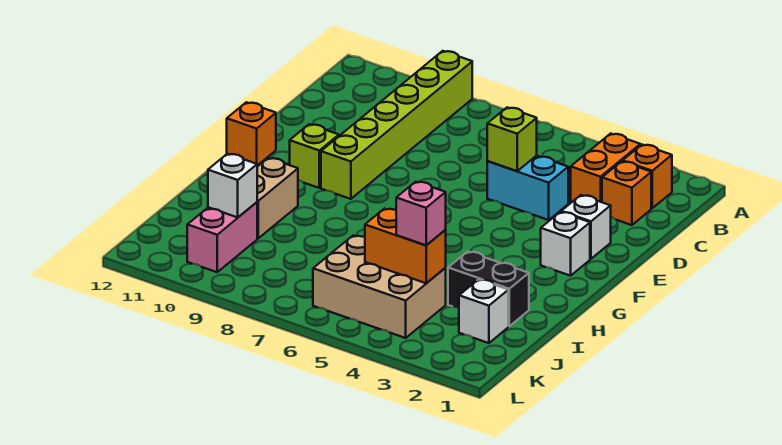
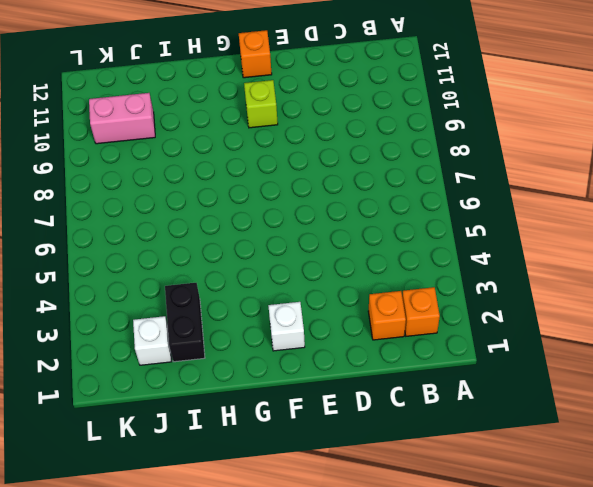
none -> lime 1x6 brick [321,51,472,199]
none -> orange 1x2 brick [571,134,640,203]
none -> cyan 1x2 brick [487,156,568,220]

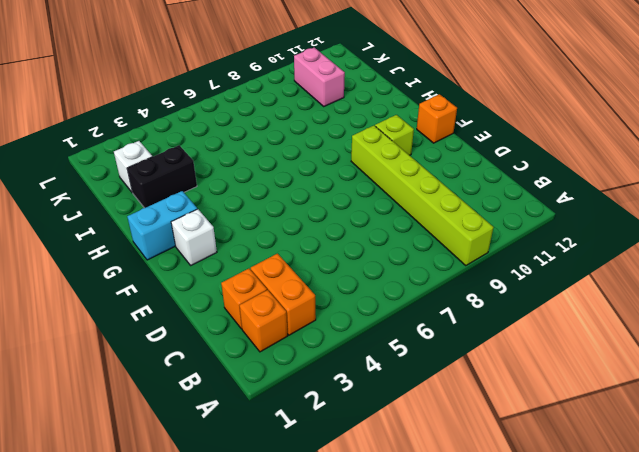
cyan 1x2 brick [127,191,197,260] -> cyan 1x2 brick moved to [487,156,568,220]
none -> white 1x1 brick [561,195,611,259]
none -> tan 1x2 brick [257,158,298,238]
none -> tan 2x3 brick [313,236,446,338]

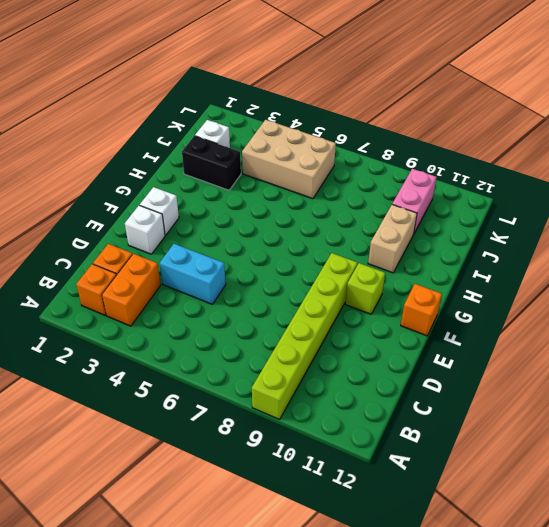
none -> lime 1x1 brick [487,108,537,171]
none -> orange 1x2 brick [365,209,446,283]
none -> white 1x1 brick [208,154,257,217]

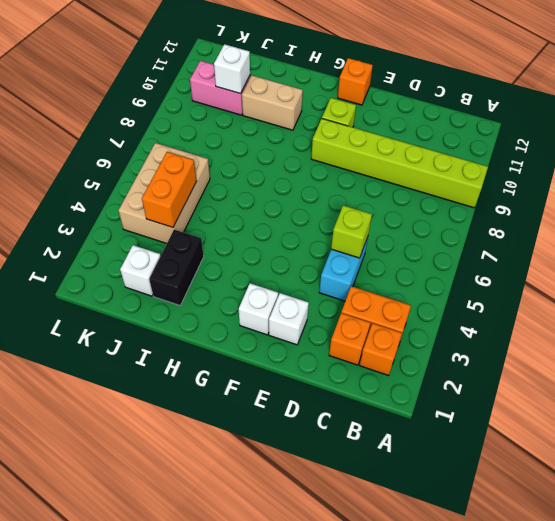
none -> pink 1x1 brick [396,182,446,245]

